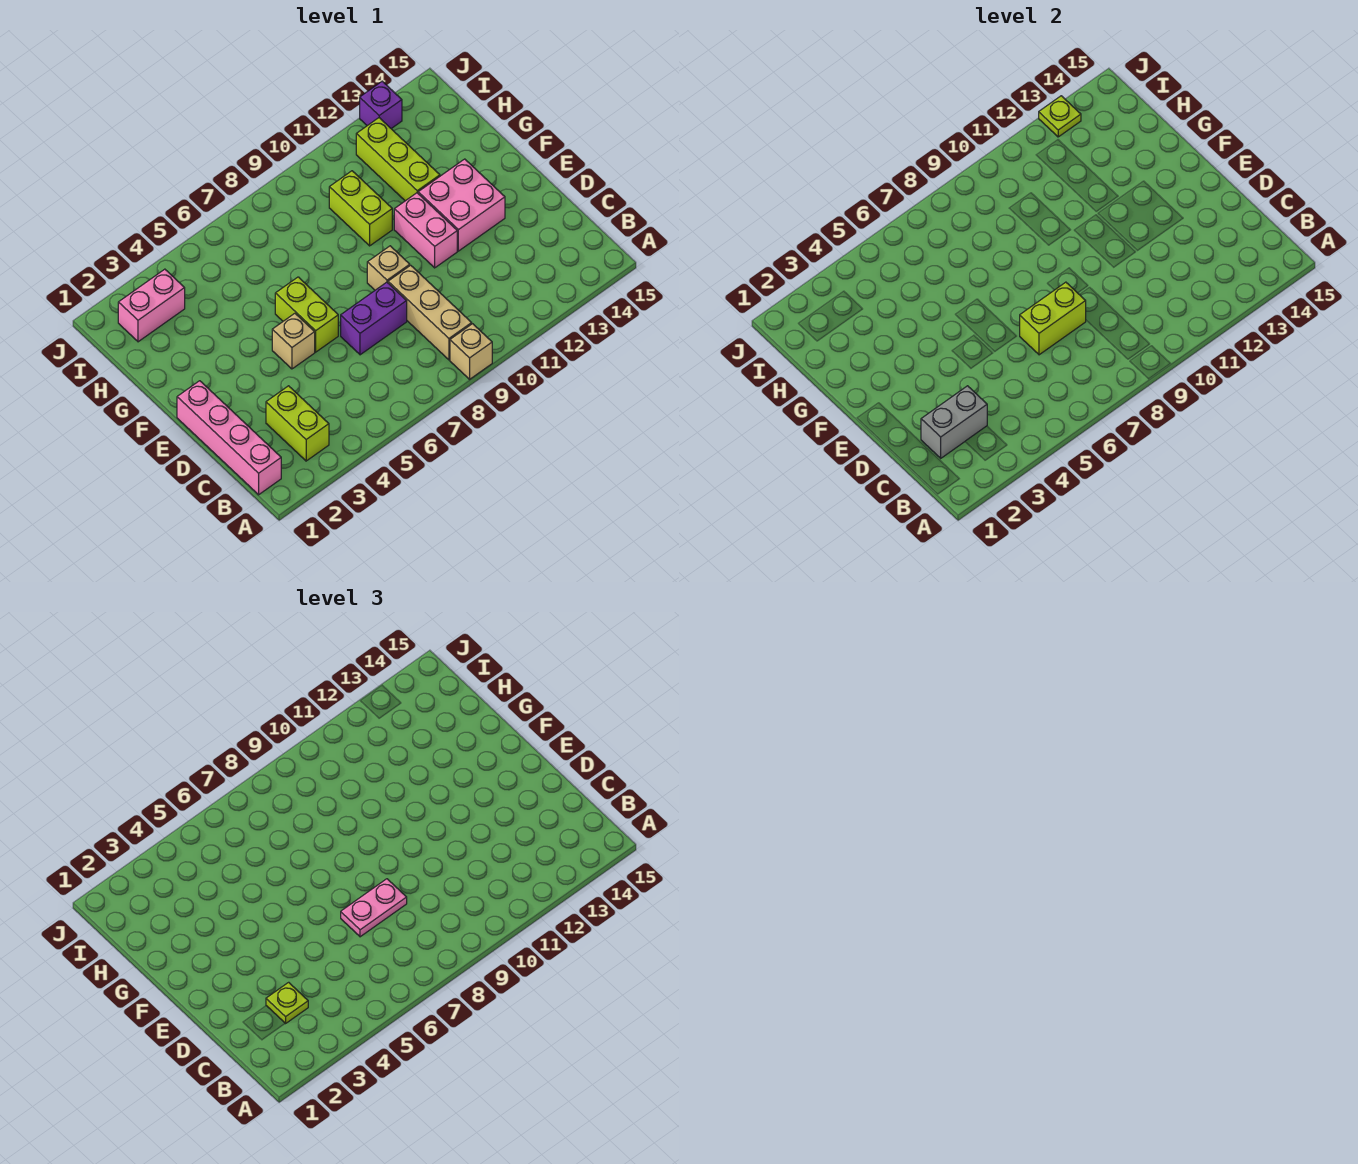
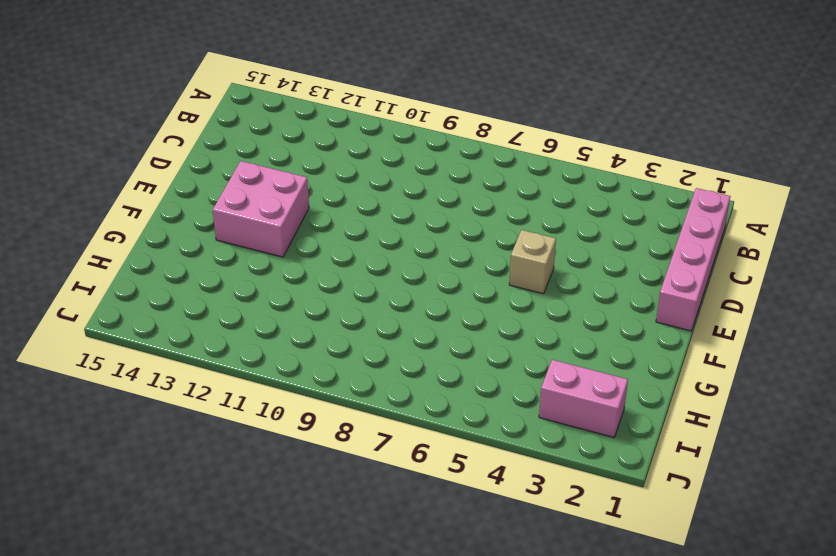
none -> tan 1x1 brick [450,324,492,379]
none -> lime 1x2 brick [266,386,329,461]
none -> tan 1x3 brick [388,265,472,360]

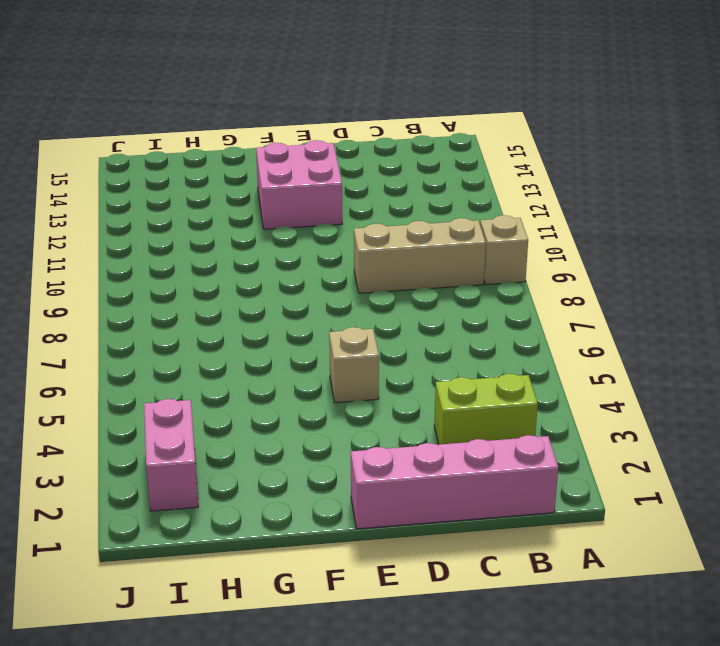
none -> purple 1x2 brick [341,282,407,355]
none -> lime 1x2 brick [275,277,338,352]
none -> tan 1x1 brick [367,246,410,290]

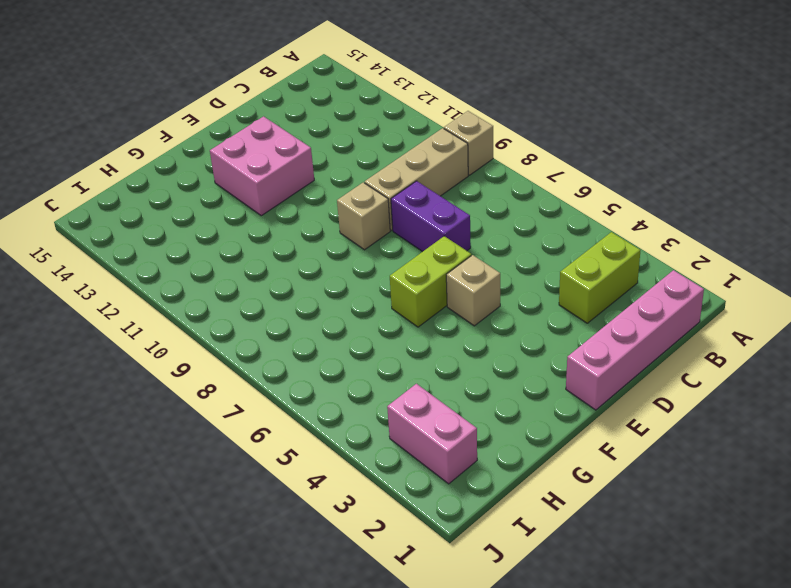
none -> pink 1x2 brick [394,193,457,268]
none -> lime 1x2 brick [329,171,392,246]
none -> lime 1x3 brick [356,118,440,201]

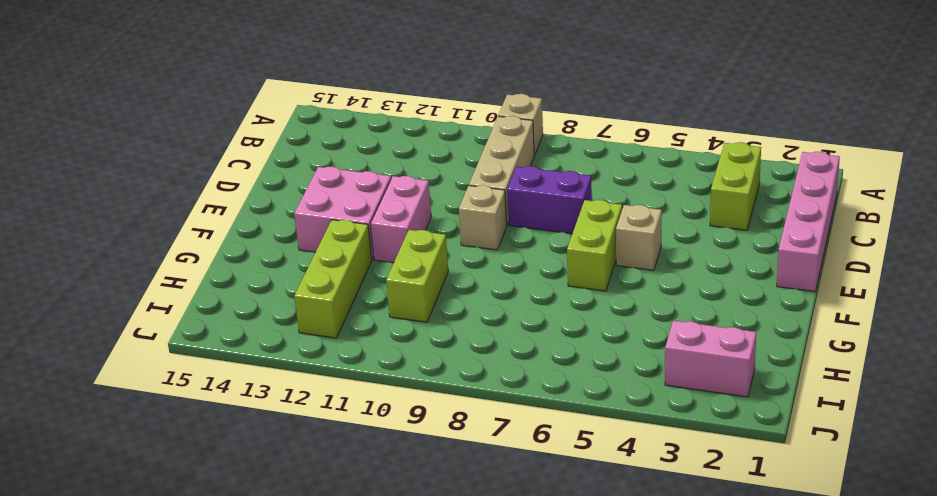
none -> purple 1x1 brick [360,81,402,129]
none -> grey 1x2 brick [921,386,987,458]
none -> lime 1x2 brick [1020,282,1086,355]

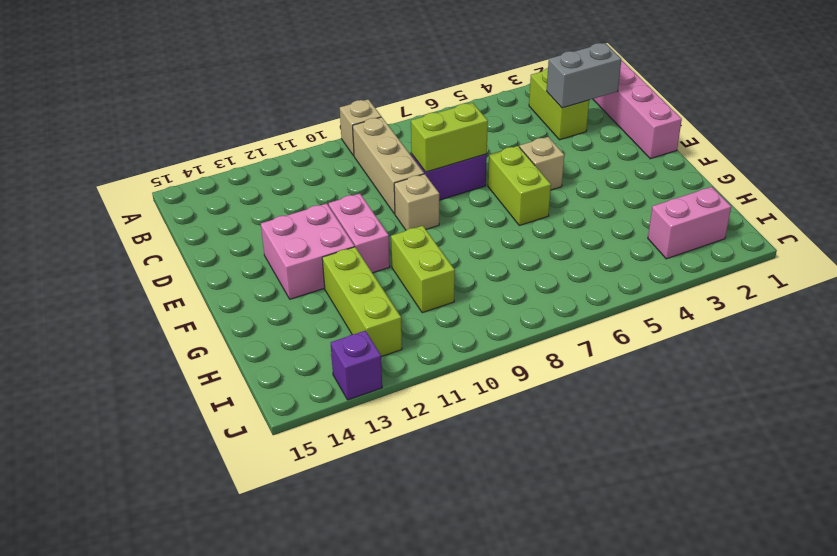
none -> lime 1x1 plate [1039,96,1081,137]
none -> lime 1x1 plate [266,982,308,1024]
none -> pink 1x2 plate [341,879,407,937]

